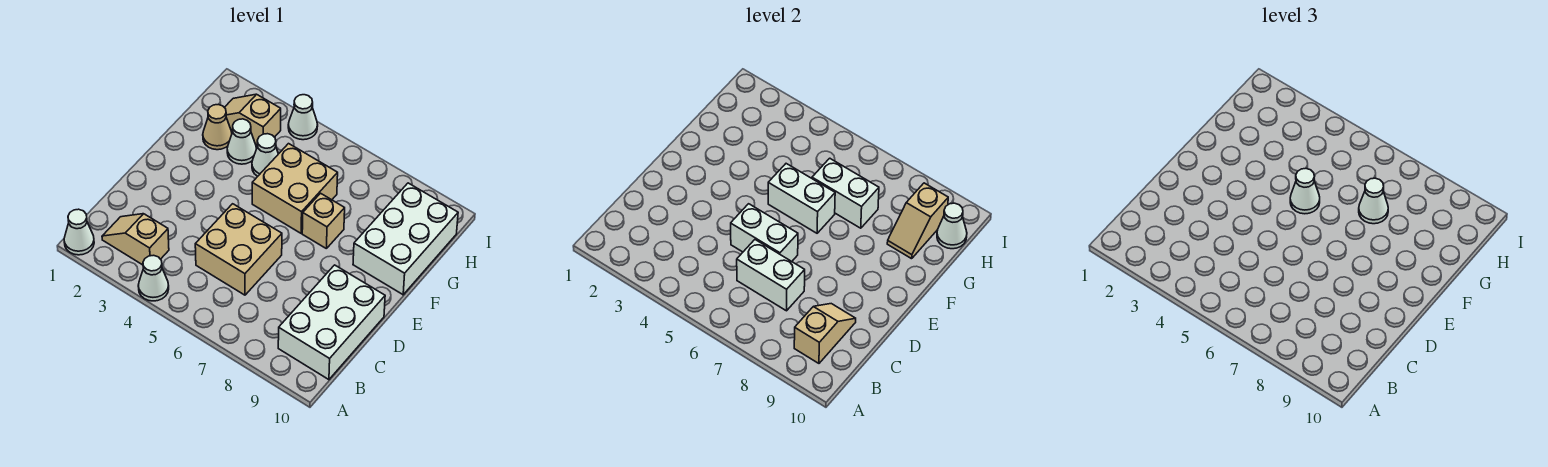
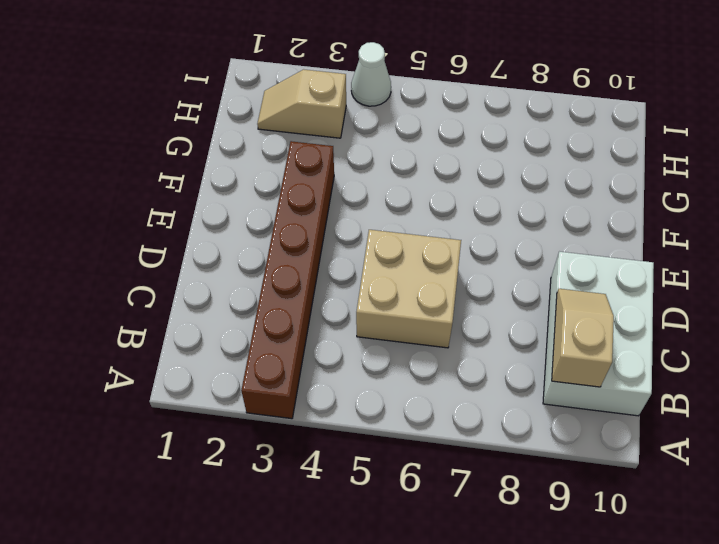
brown 1x6 brick [241,141,334,419] -> tan 1x2 slope [102,214,169,265]
none -> white 1x1 cone [64,209,94,255]
none -> white 1x1 cone [138,255,169,301]
none -> tan 2x2 brick [252,144,338,233]

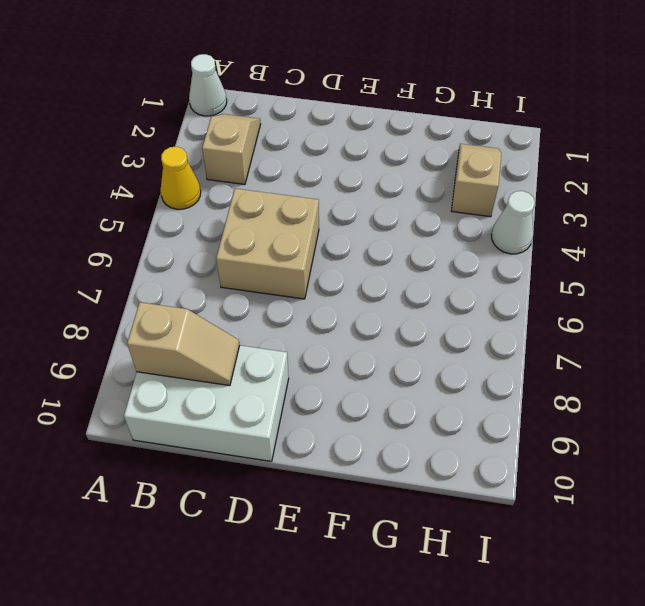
yellow 1x1 cone [160,147,201,209] -> white 1x1 cone [138,255,169,301]
none -> tan 2x2 brick [252,144,338,233]
none -> tan 1x1 brick [302,193,345,248]
none -> white 2x3 brick [353,183,458,295]

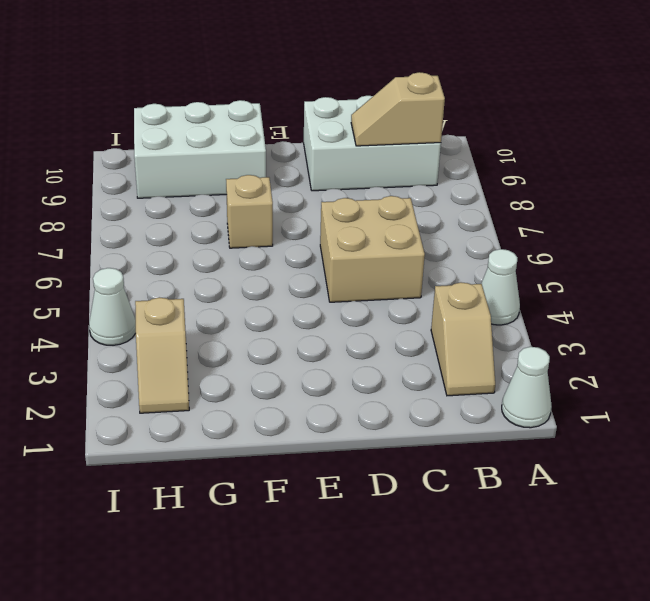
none -> tan 2x2 brick [252,144,338,233]
none -> tan 1x1 cone [203,105,232,150]
none -> white 1x1 cone [227,119,256,164]

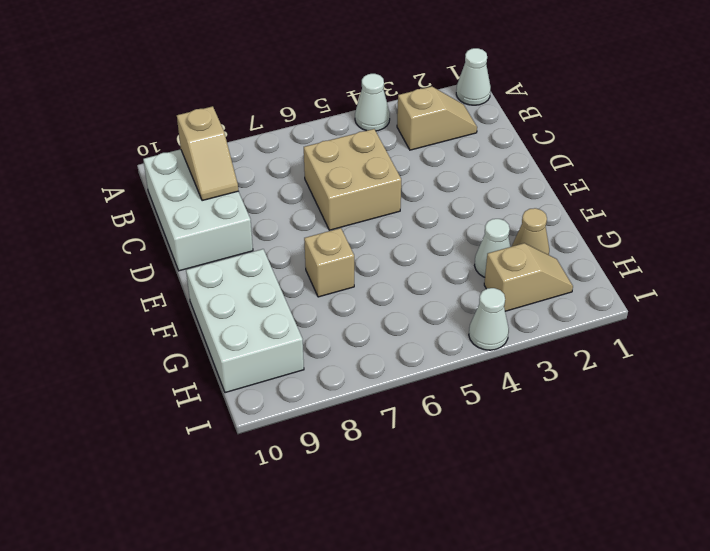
none -> tan 2x2 brick [252,144,338,233]
none -> white 1x1 cone [252,134,278,176]
none -> white 1x2 brick [737,240,805,311]

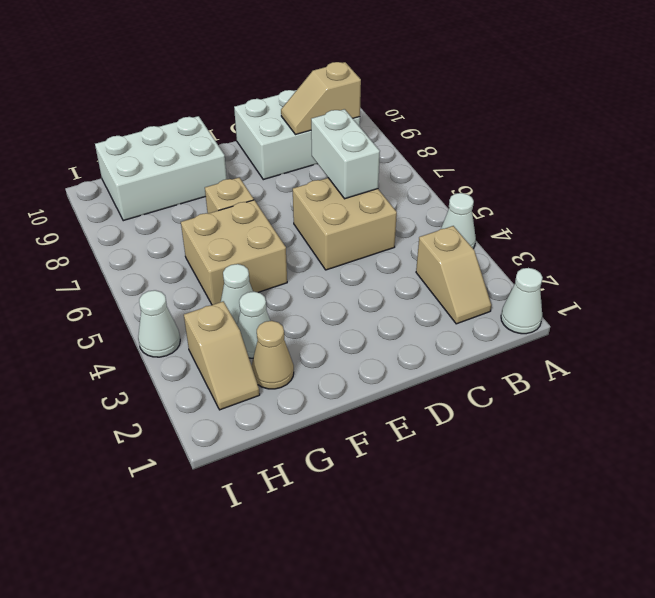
none -> white 1x2 brick [731,204,798,261]
none -> white 1x2 brick [768,164,835,233]
none -> white 1x2 brick [812,158,879,228]

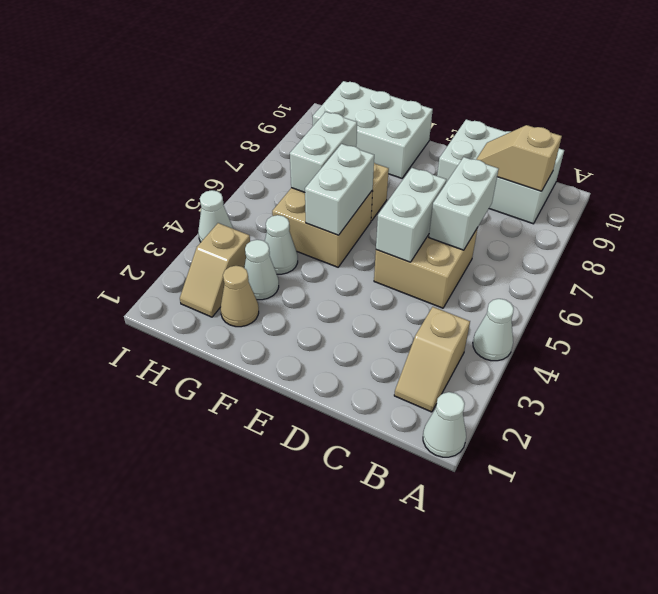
none -> tan 1x2 slope [887,183,948,259]
none -> white 1x1 cone [937,203,967,249]
none -> white 1x1 cone [1290,168,1320,214]

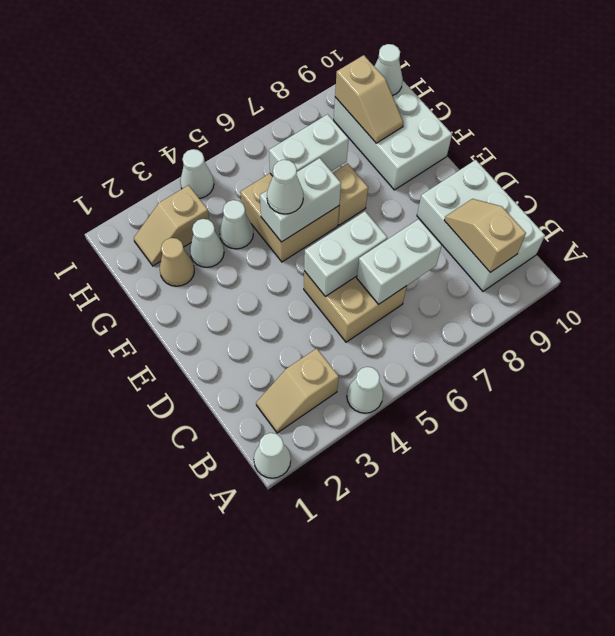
none -> white 1x1 cone [1359,178,1388,224]

